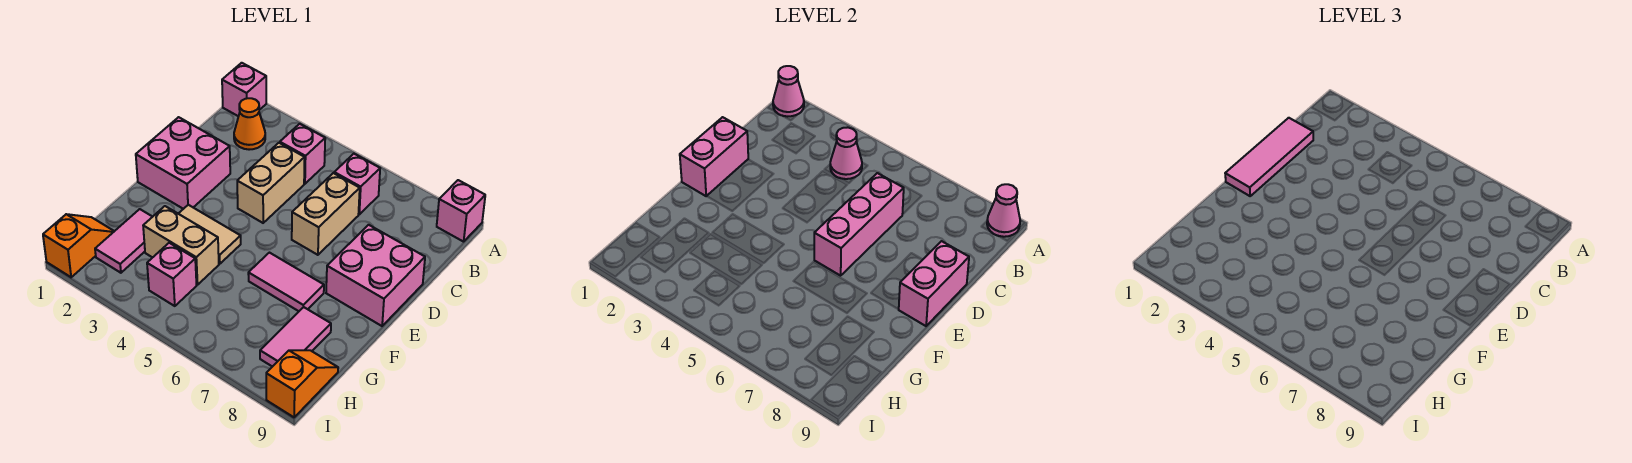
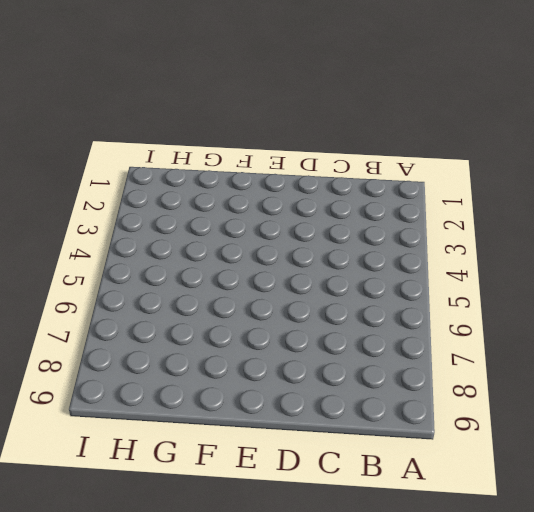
none -> pink 1x1 brick [222,63,266,116]
none -> pink 1x1 brick [437,180,485,242]
none -> orange 1x1 cone [234,98,265,150]

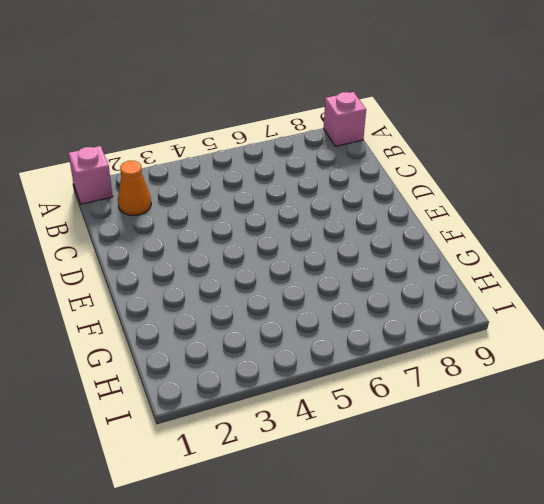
none -> pink 1x1 brick [280,124,325,184]
none -> pink 1x1 brick [334,154,380,214]
none -> tan 1x2 brick [237,143,305,223]

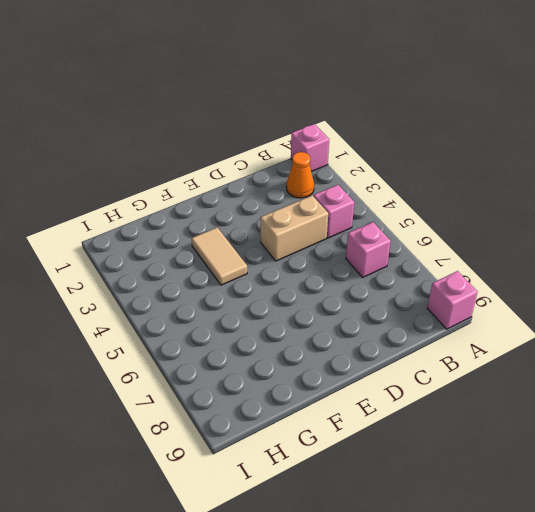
none -> tan 1x2 brick [292,173,360,255]
none -> pink 2x2 brick [136,117,230,209]
none -> pink 2x2 brick [326,225,425,326]

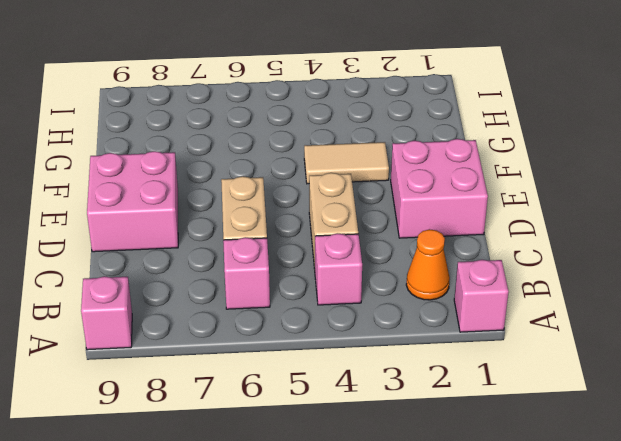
none -> pink 1x2 tile [248,253,324,311]
none -> pink 1x2 tile [95,209,152,273]
none -> tan 1x2 brick [143,206,219,285]

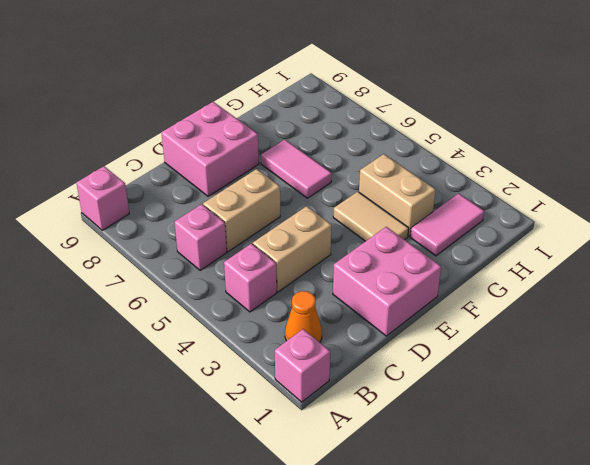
none -> pink 1x2 tile [260,307,331,367]
none -> orange 1x2 slope [43,214,114,277]
none -> pink 1x1 brick [147,243,197,306]

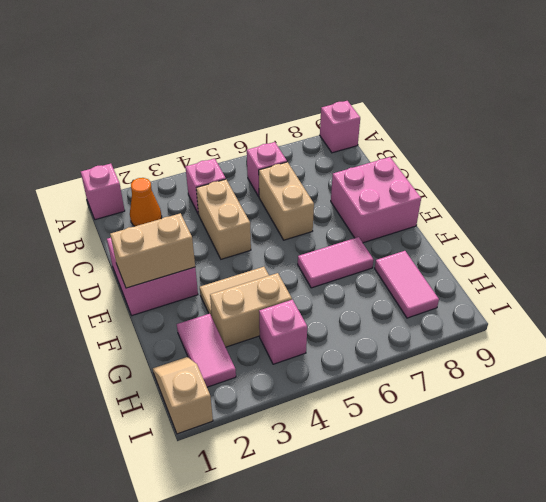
tan 1x2 brick [110,213,195,288] -> pink 1x2 brick [680,117,748,196]
tan 1x2 slope [153,357,213,434] -> orange 1x2 slope [43,214,114,277]
none -> orange 1x2 slope [266,350,338,417]
none -> pink 1x1 cone [773,66,804,116]
none -> pink 1x1 cone [987,184,1020,237]

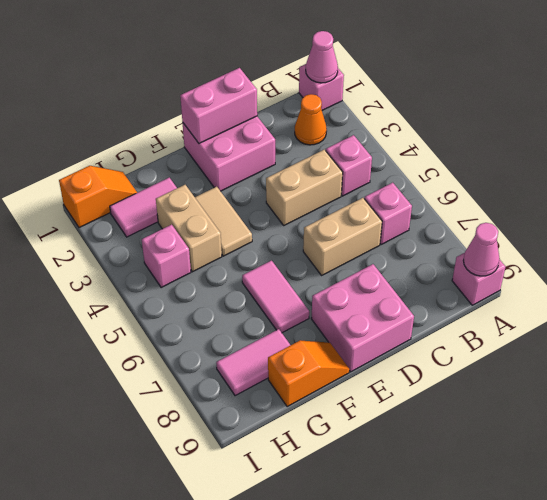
orange 1x2 slope [268,340,349,407] -> orange 1x2 slope moved to [266,350,338,417]
none -> pink 1x1 cone [830,127,862,179]
none -> pink 1x3 brick [814,173,904,276]
none -> pink 1x2 brick [898,241,969,326]

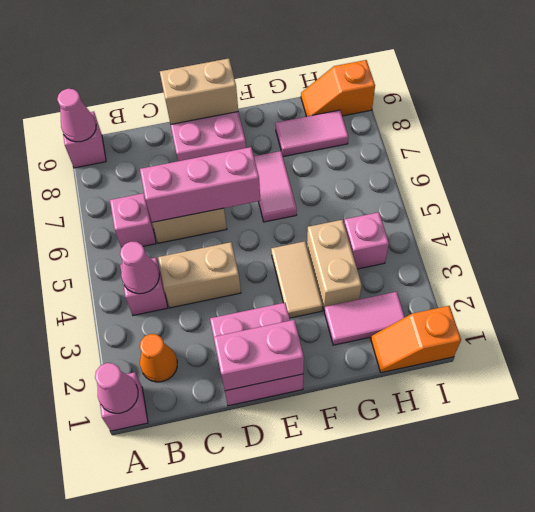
tan 1x2 brick [160,58,238,124] -> pink 1x2 brick [898,241,969,326]
none -> pink 1x3 tile [1225,118,1313,196]

